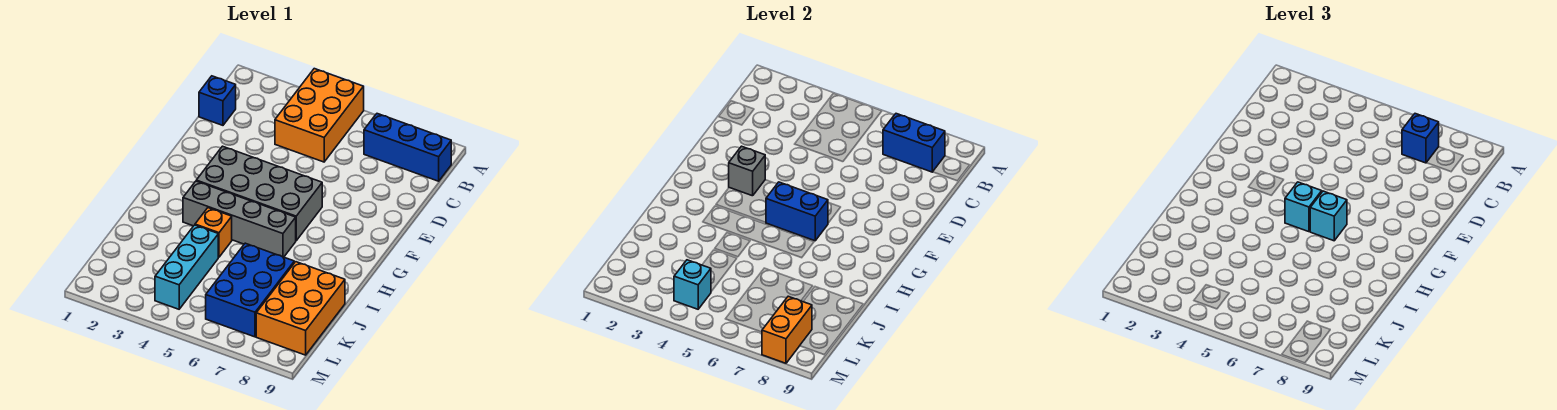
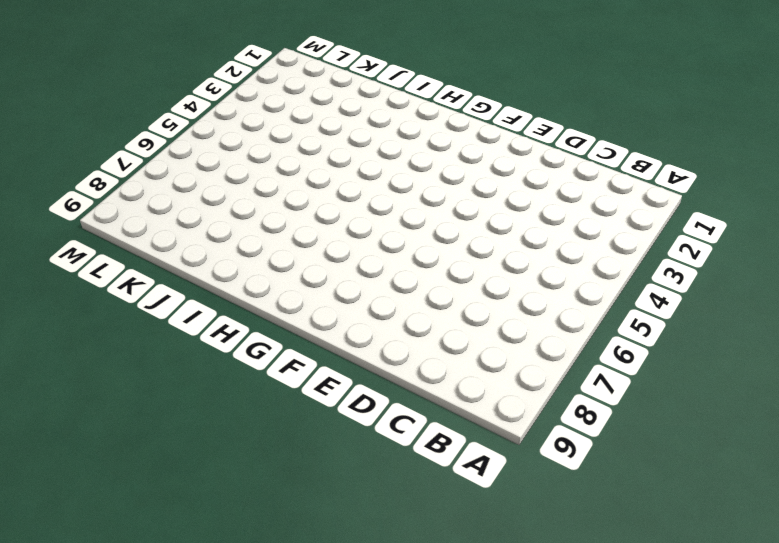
none -> orange 2x3 brick [275,69,364,162]
none -> blue 1x3 brick [364,114,451,181]
none -> blue 1x1 brick [199,76,236,125]

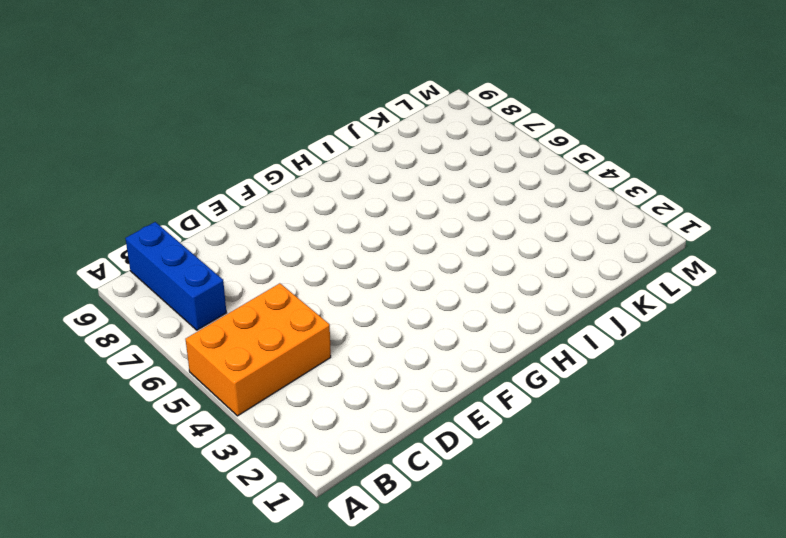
none -> blue 1x1 brick [199,76,236,125]
none -> grey 2x4 brick [196,146,322,241]
none -> grey 1x4 brick [183,181,296,257]

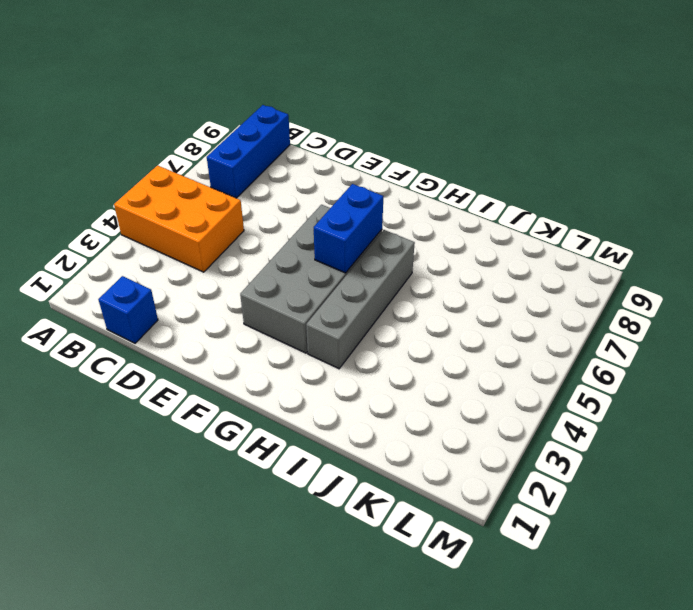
none -> orange 1x1 brick [195,208,232,257]
none -> cyan 1x3 brick [155,225,218,309]
none -> blue 2x3 brick [206,243,294,337]

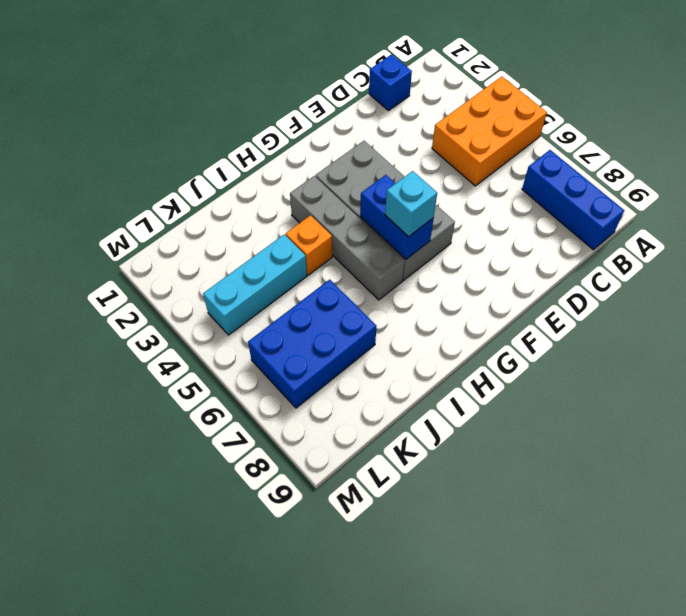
none -> orange 2x3 brick [256,262,345,355]
none -> blue 1x2 brick [883,114,945,172]
none -> grey 1x1 brick [729,146,765,196]

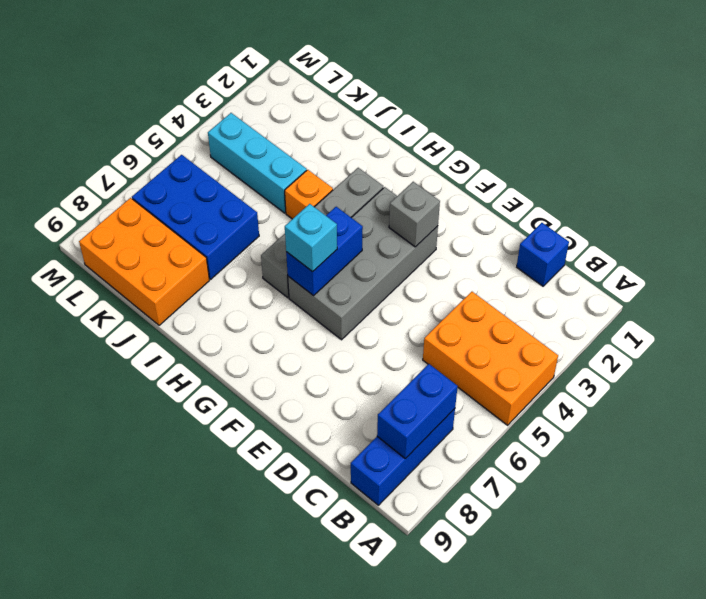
none -> cyan 1x1 brick [674,260,711,309]
none -> orange 1x2 brick [762,296,812,363]
none -> blue 1x1 brick [1402,114,1439,163]

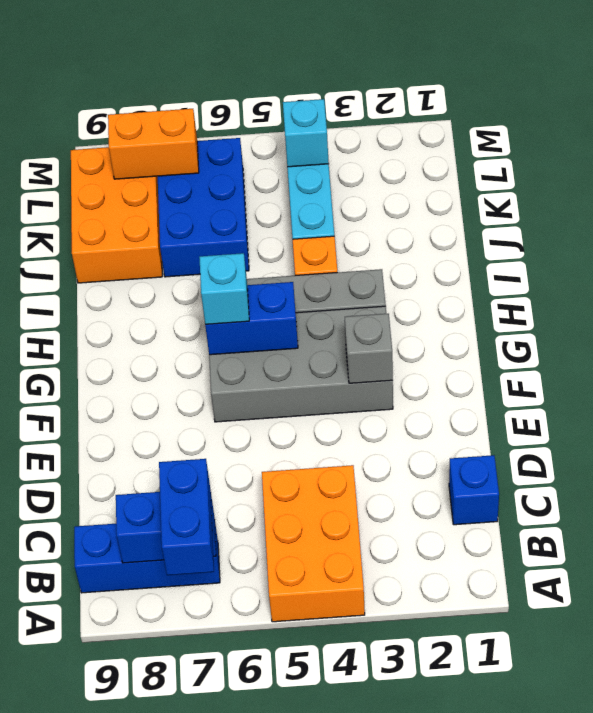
blue 1x2 brick [159,459,214,575] -> blue 1x1 brick [1402,114,1439,163]
orange 1x2 brick [108,109,199,179] -> orange 1x2 brick turned to [762,296,812,363]
none -> cyan 1x1 brick [1285,182,1322,232]

